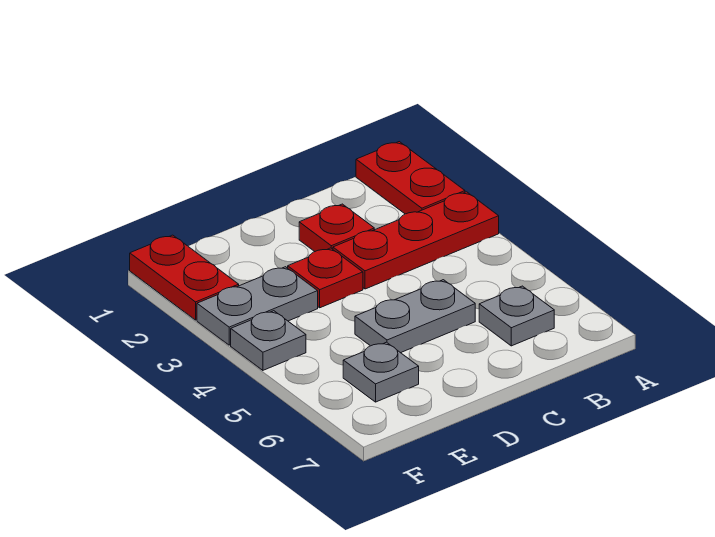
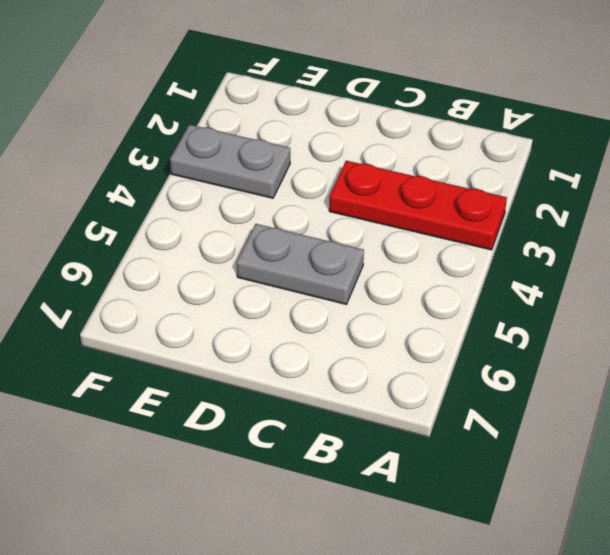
none -> red 1x2 plate [356,142,465,214]
none -> grey 1x1 plate [479,286,554,346]

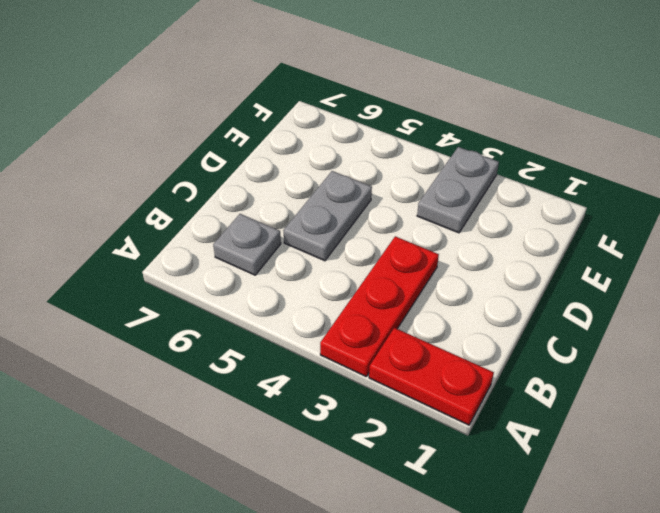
none -> red 1x1 plate [299,204,374,252]
none -> red 1x1 plate [288,248,363,308]

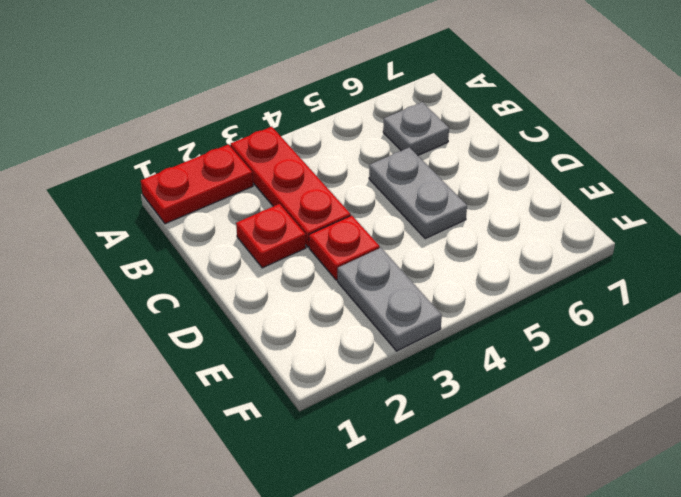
none -> grey 1x1 plate [343,342,419,402]
none -> red 1x2 plate [130,235,239,320]

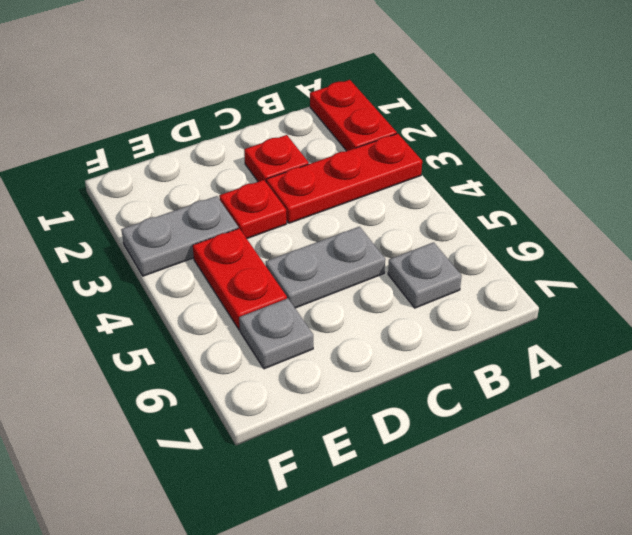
red 1x2 plate [193,228,287,330] -> red 1x2 plate moved to [130,235,239,320]
none -> grey 1x1 plate [231,311,306,370]

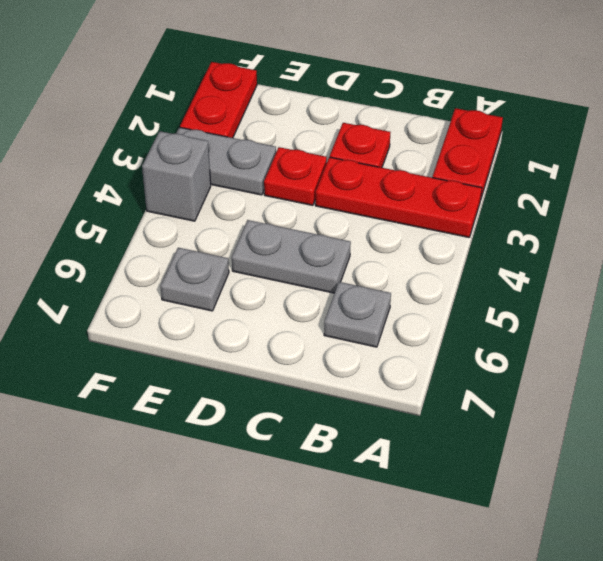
grey 1x1 brick [142,131,211,221] -> grey 1x1 plate [231,311,306,370]

